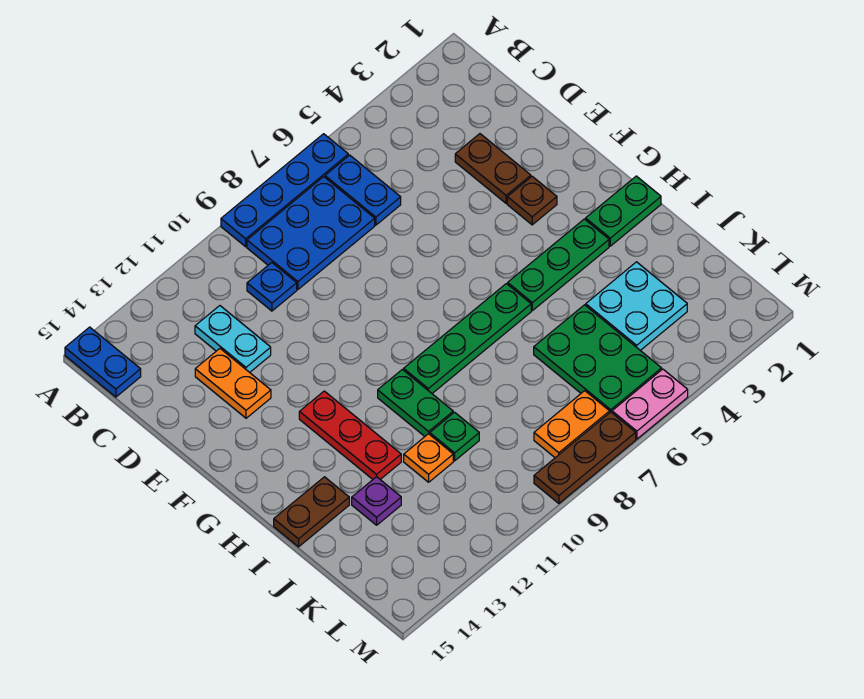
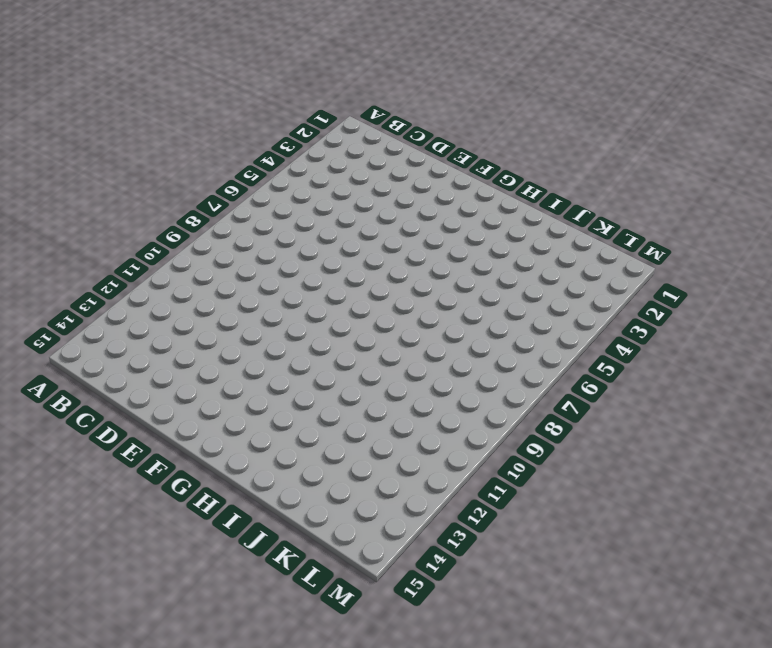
none -> blue 1x4 plate [221,134,348,247]
none -> blue 1x2 plate [65,327,141,397]
none -> blue 1x2 plate [325,155,401,225]

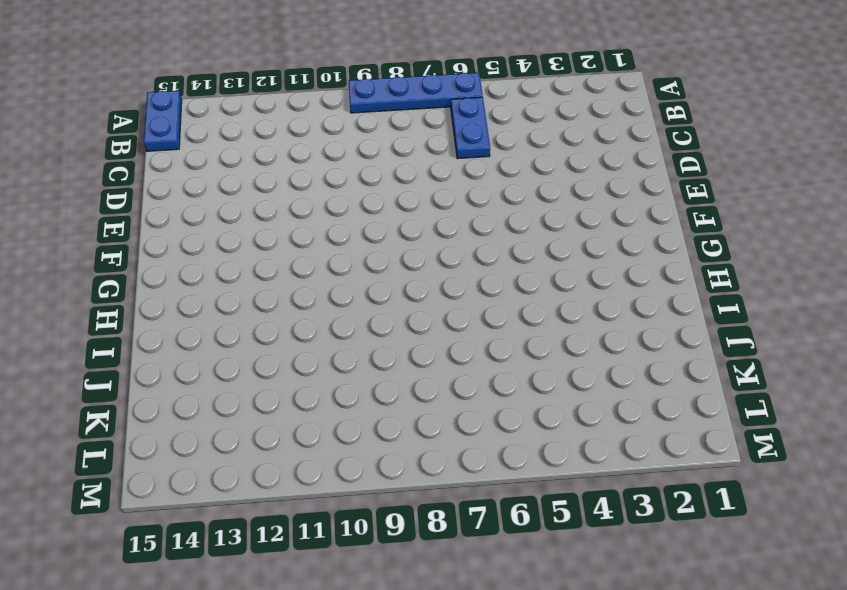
none -> blue 2x3 plate [247,177,375,289]
none -> blue 1x1 plate [247,263,297,311]
none -> cyan 1x2 plate [195,306,271,372]

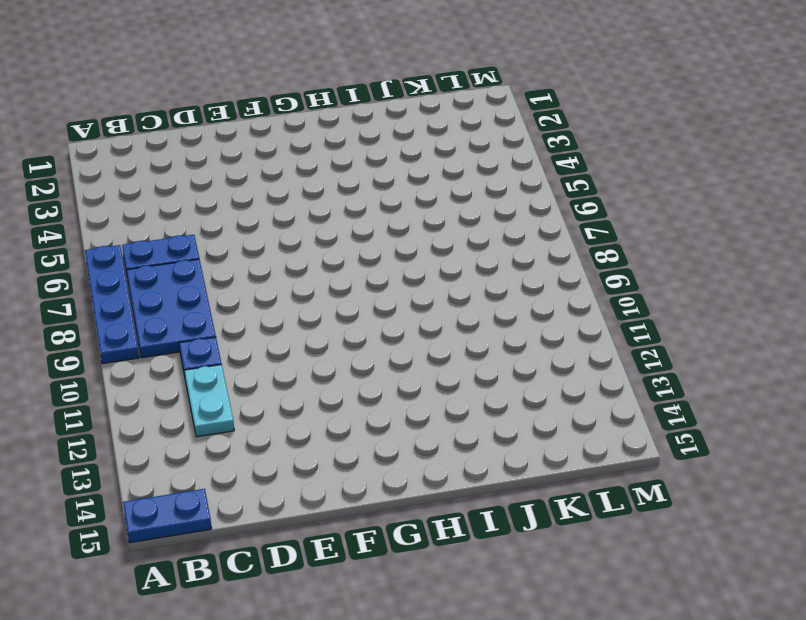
cyan 1x2 plate [184,365,234,437] -> cyan 1x2 plate turned to [195,306,271,372]
none -> brown 1x2 plate [455,134,531,203]
none -> orange 1x2 plate [195,349,271,418]
none -> brown 1x1 plate [507,176,557,225]

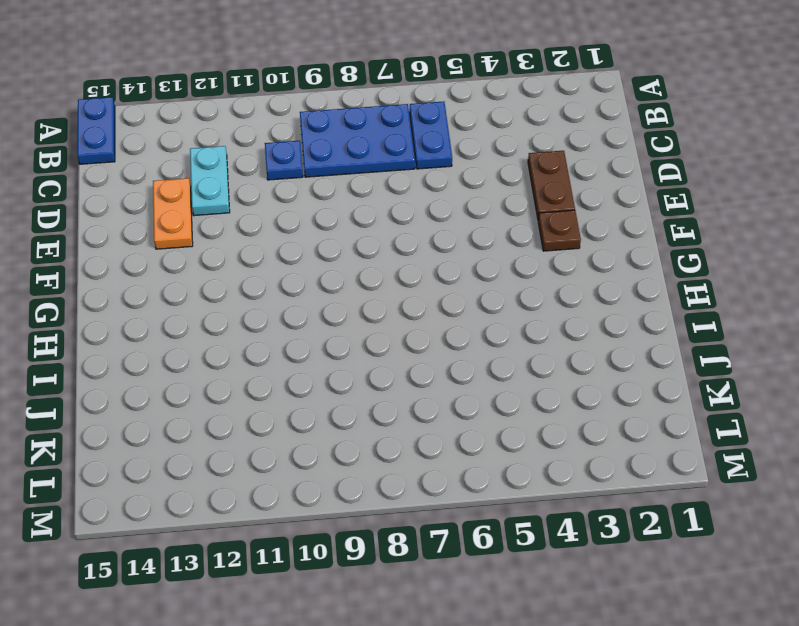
none -> blue 1x4 plate [221,134,348,247]
none -> red 1x3 plate [299,391,401,479]
none -> green 1x2 plate [586,176,661,246]

